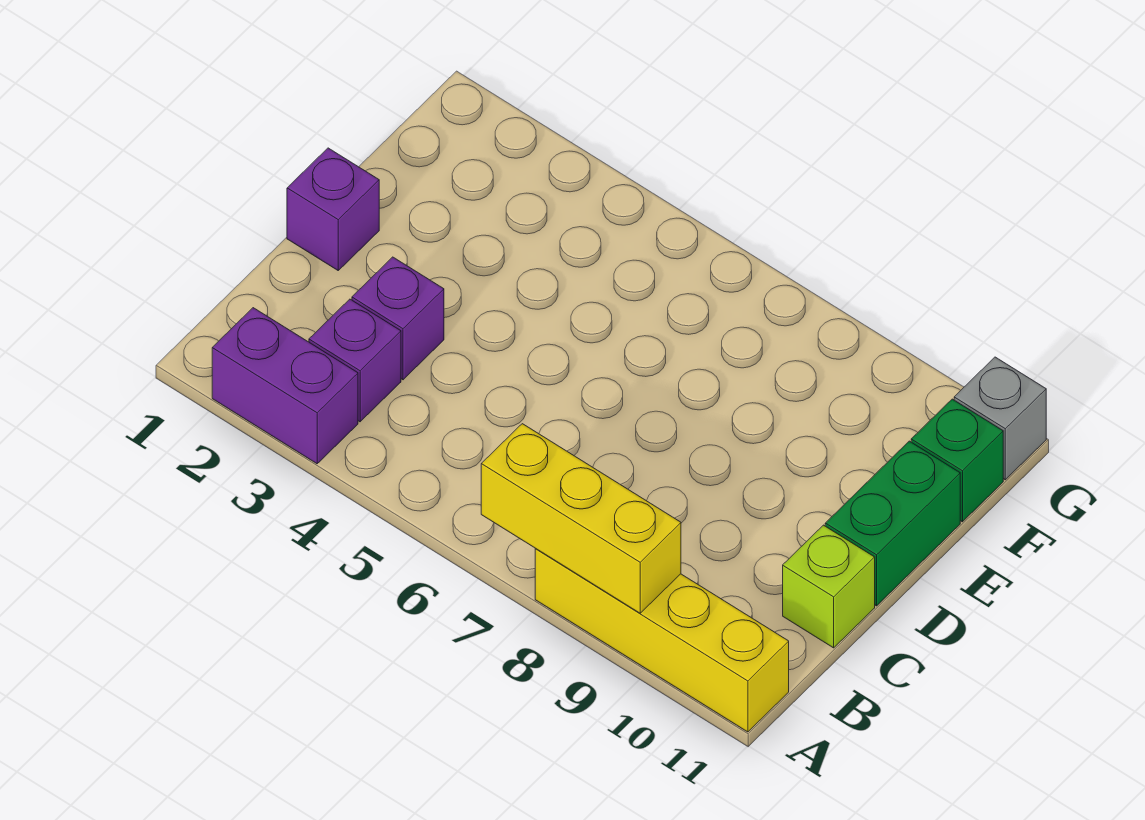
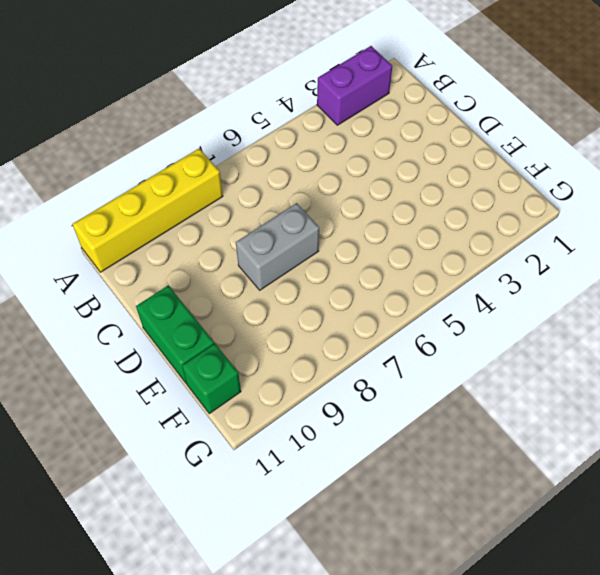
grey 1x2 brick [236,203,319,290] -> none
none -> purple 1x1 brick [309,299,401,422]
none -> purple 1x1 brick [352,257,444,380]

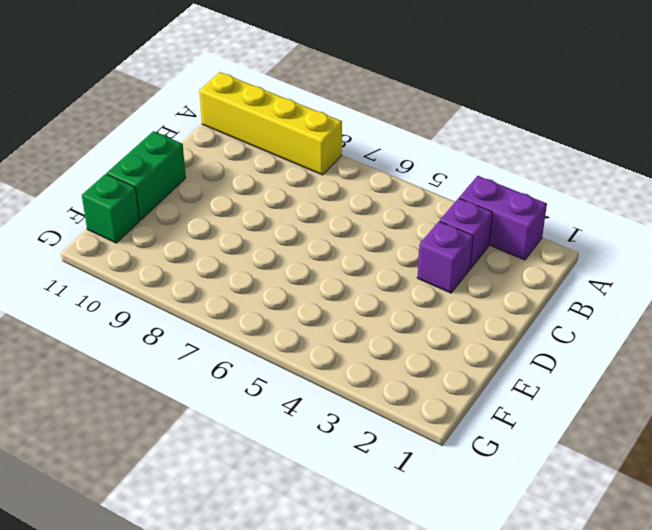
none -> lime 1x1 brick [783,525,875,648]
none -> purple 1x1 brick [287,148,379,270]

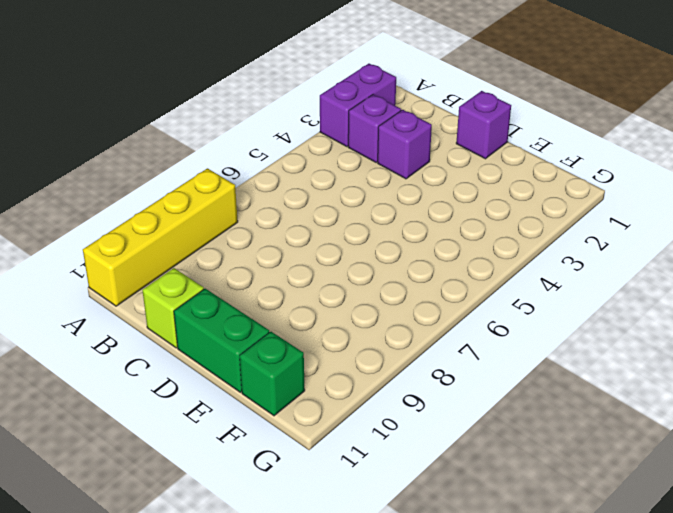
none -> grey 1x1 brick [954,357,1046,480]
none -> yellow 1x3 brick [481,424,681,613]

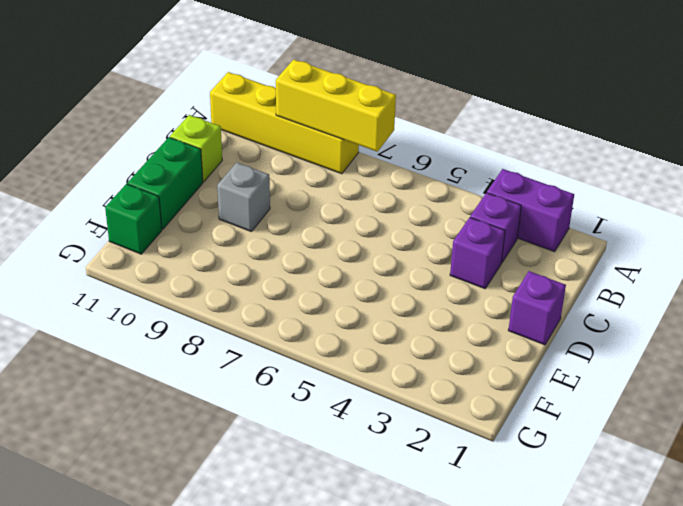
grey 1x1 brick [217,162,270,232] -> grey 1x1 brick moved to [954,357,1046,480]

